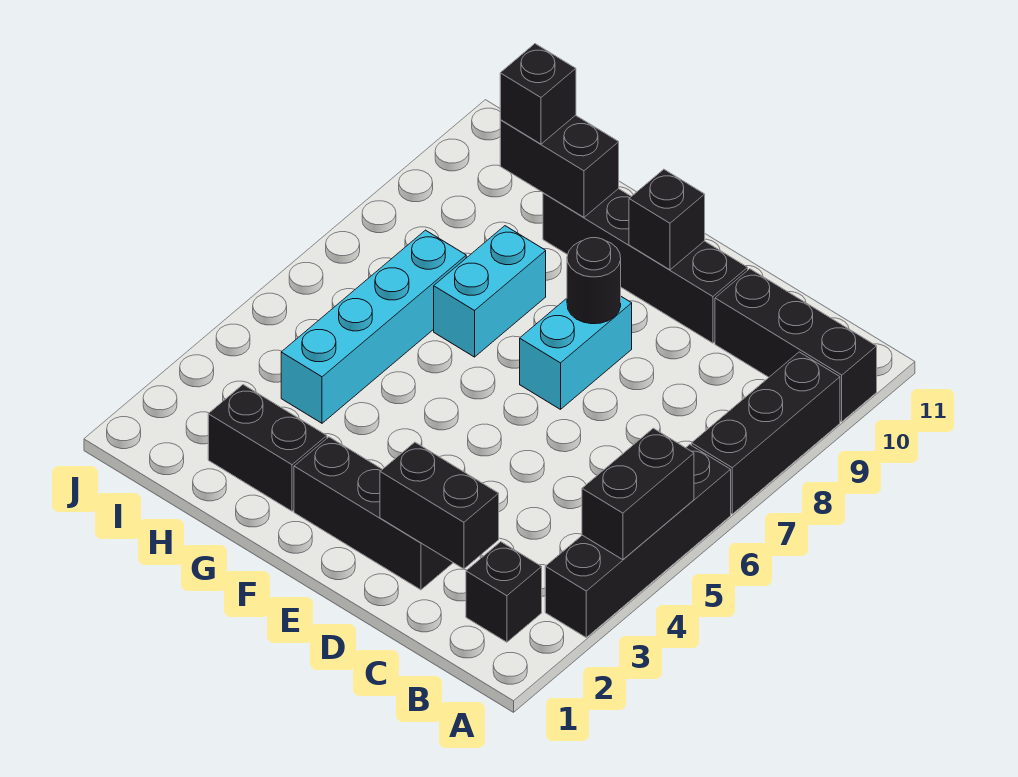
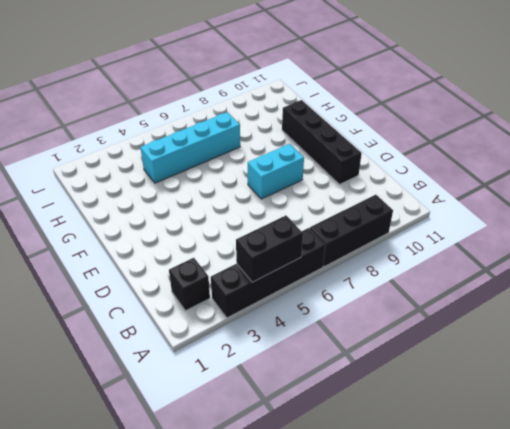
none -> black 1x3 brick [715,269,877,422]
none -> black 1x3 brick [294,437,453,590]
none -> black 1x2 brick [208,385,327,511]

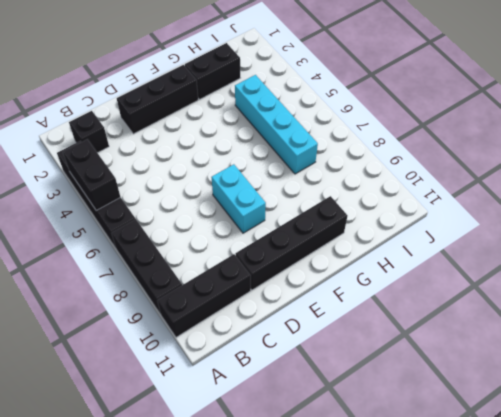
none -> cyan 1x2 brick [434,226,546,357]
none -> black 1x2 brick [380,442,499,569]
none -> black 1x1 round brick [567,238,621,324]

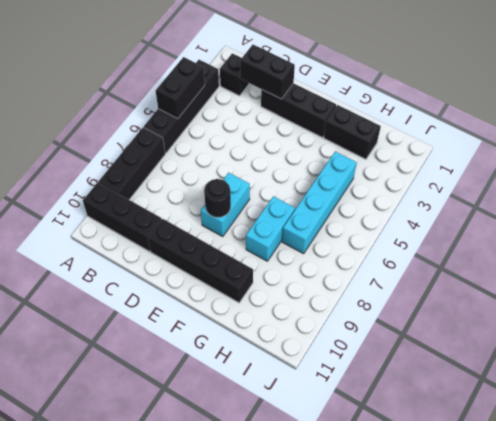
none -> black 1x1 brick [629,169,705,270]
none -> black 1x2 brick [500,115,619,217]
none -> black 1x1 brick [500,44,576,144]

